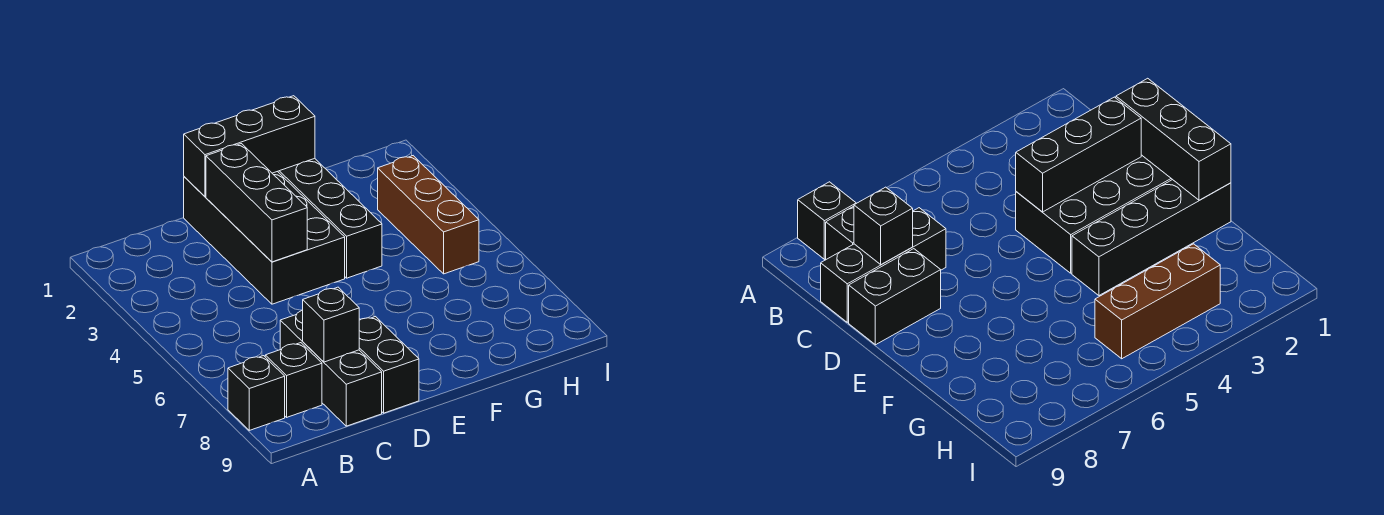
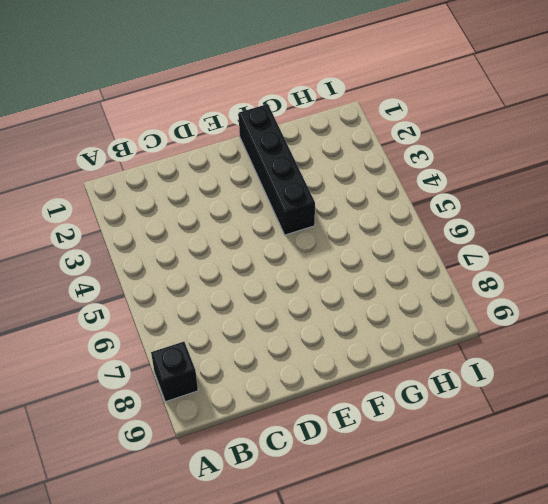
none -> black 1x1 brick [265,343,322,417]
none -> black 1x3 brick [280,310,382,426]

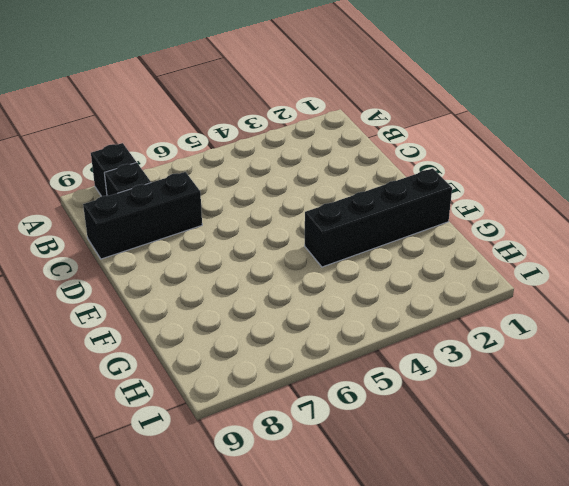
none -> black 2x4 brick [184,171,345,304]
none -> black 1x2 brick [359,317,419,413]

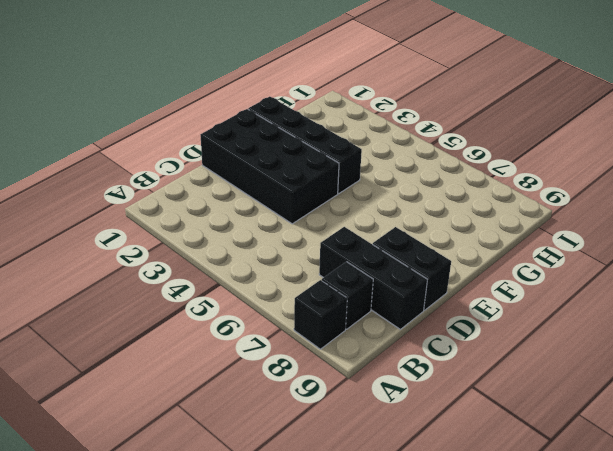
none -> brown 1x3 brick [378,156,479,274]
none -> black 1x1 brick [303,287,359,362]

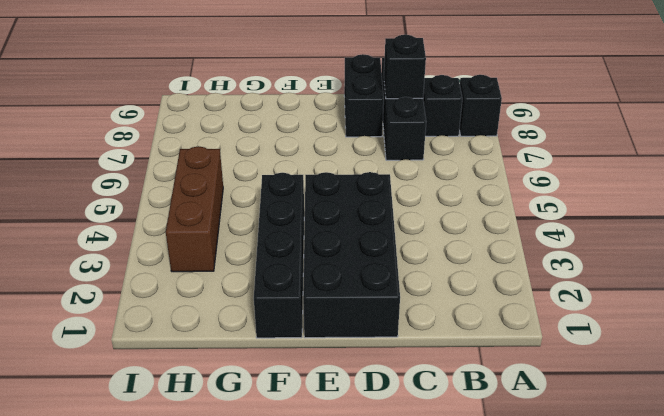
none -> black 1x3 brick [184,96,315,197]
none -> black 1x3 brick [206,144,307,262]

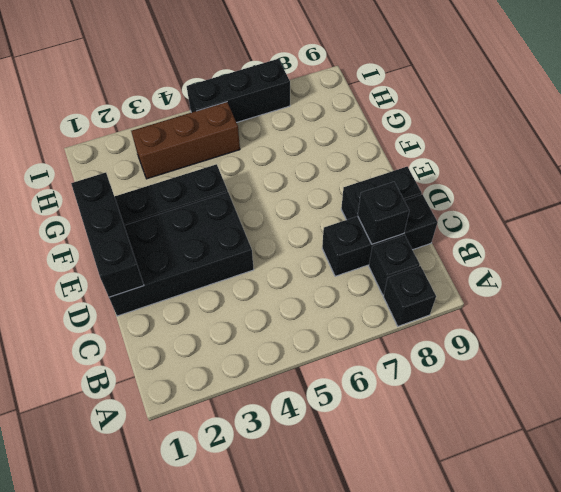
black 1x3 brick [187,59,290,122] -> black 1x3 brick moved to [206,144,307,262]

